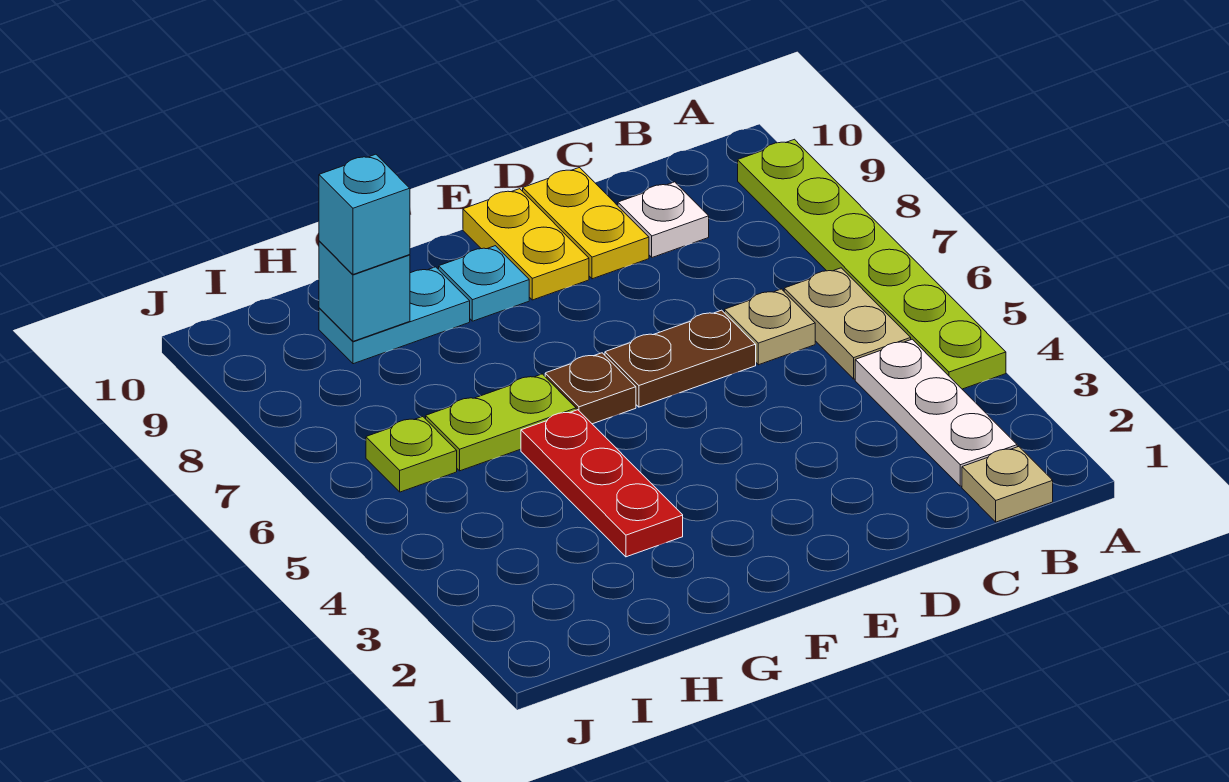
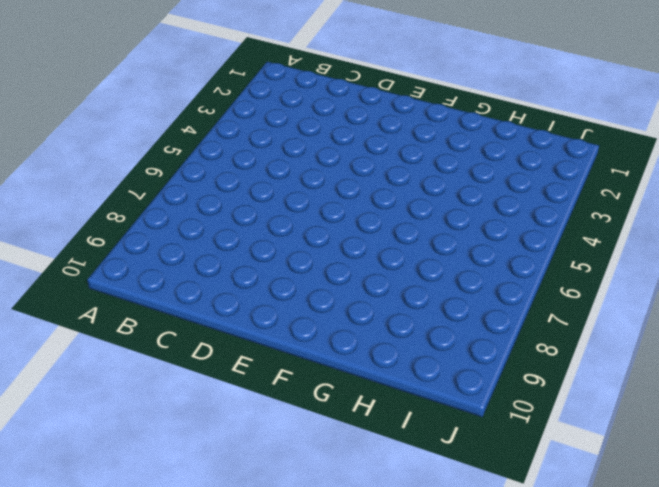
none -> lime 1x6 plate [738,139,1006,389]
none -> tan 1x1 plate [962,447,1053,522]
none -> white 1x3 plate [855,339,1017,486]

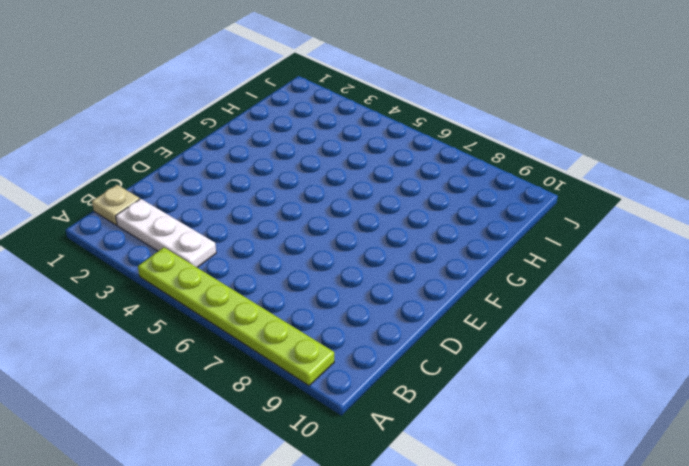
none -> tan 1x2 plate [784,268,911,379]
none -> tan 1x1 plate [725,289,815,365]
none -> white 1x1 plate [618,182,709,257]

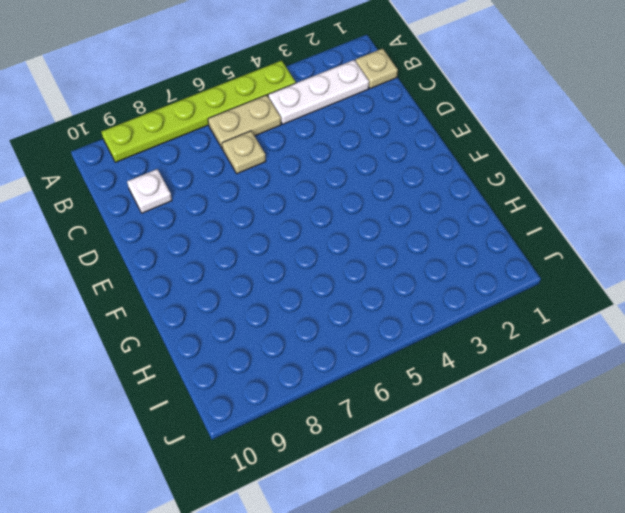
none -> brown 1x2 plate [605,310,756,407]
none -> yellow 1x2 plate [523,168,649,279]
none -> yellow 1x2 plate [463,189,589,300]

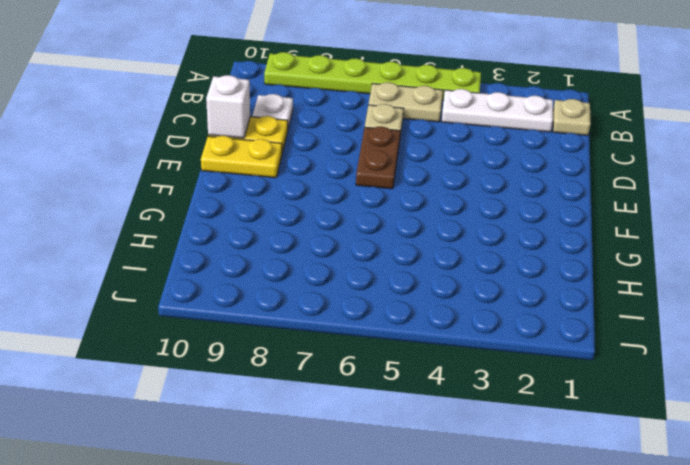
white 1x1 brick [206,75,250,138] -> none
none -> brown 1x1 plate [545,353,636,424]
none -> cyan 1x1 plate [438,246,529,321]
none -> red 1x3 plate [521,410,683,557]

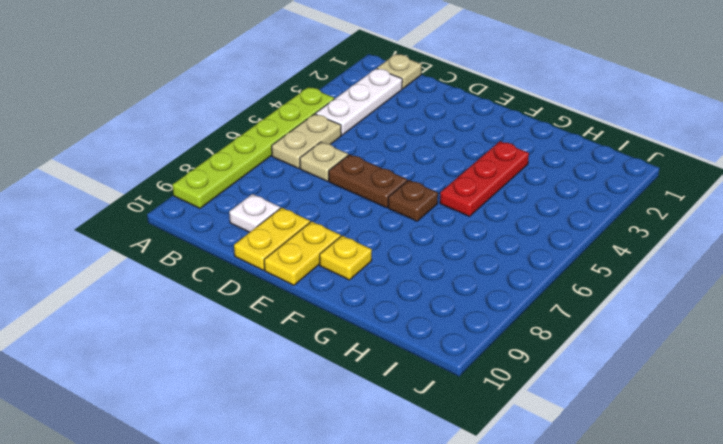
yellow 1x1 plate [320,236,372,280] -> cyan 1x1 plate [438,246,529,321]
none -> lime 1x2 plate [426,374,576,471]
none -> cyan 1x2 plate [319,267,470,364]
none -> lime 1x1 plate [366,417,457,492]

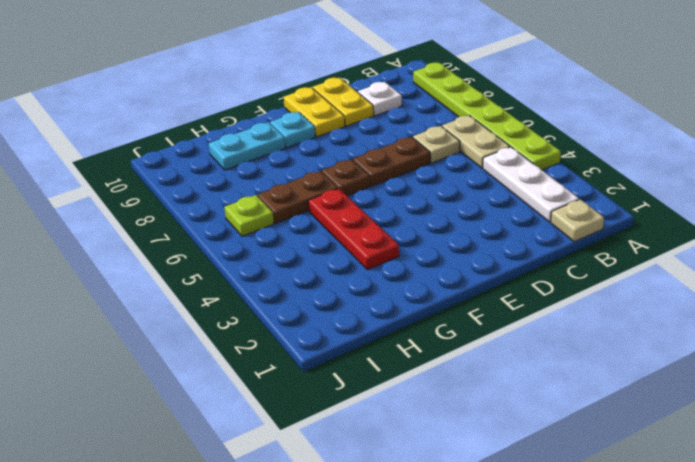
brown 1x2 plate [258,171,338,223] -> lime 1x2 plate [426,374,576,471]
none -> cyan 1x1 brick [319,241,410,341]
none -> cyan 1x1 brick [319,154,410,274]

